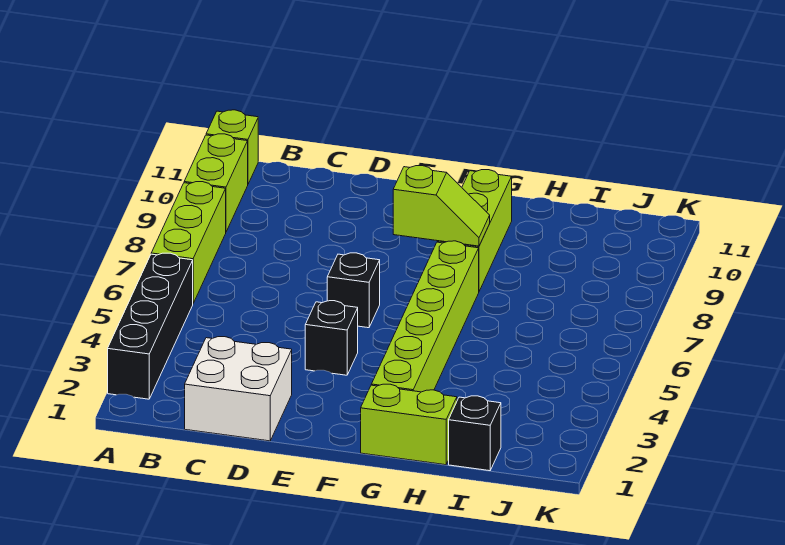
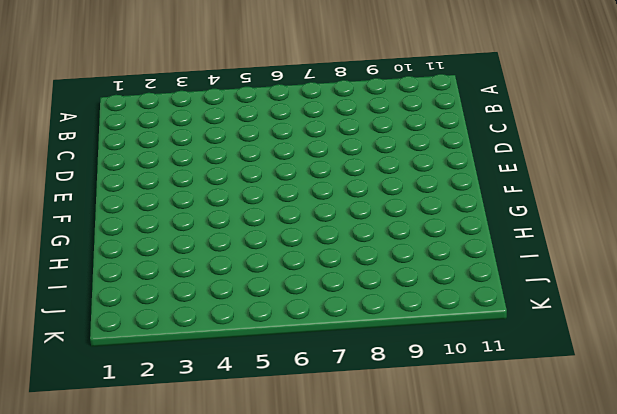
none -> black 1x4 brick [108,253,193,399]
none -> lime 1x3 brick [151,182,226,303]
none -> lime 1x2 brick [184,134,248,232]

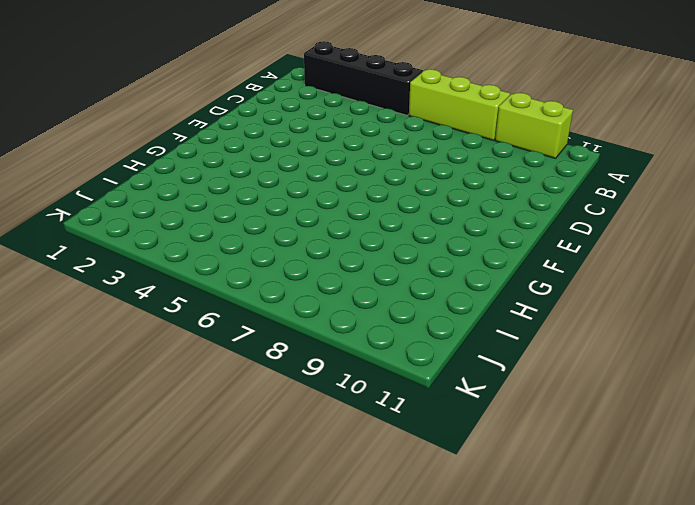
none -> lime 1x1 brick [206,110,258,184]
none -> white 2x2 brick [185,337,292,441]
none -> black 1x1 brick [305,301,358,375]

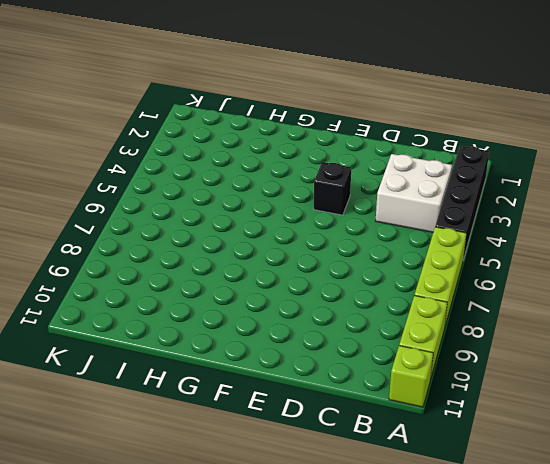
white 2x2 brick [376,154,452,232] -> white 2x2 brick moved to [185,337,292,441]
none -> black 1x1 brick [327,253,380,328]
none -> lime 1x2 brick [361,384,457,465]
none -> lime 1x6 brick [371,241,479,392]

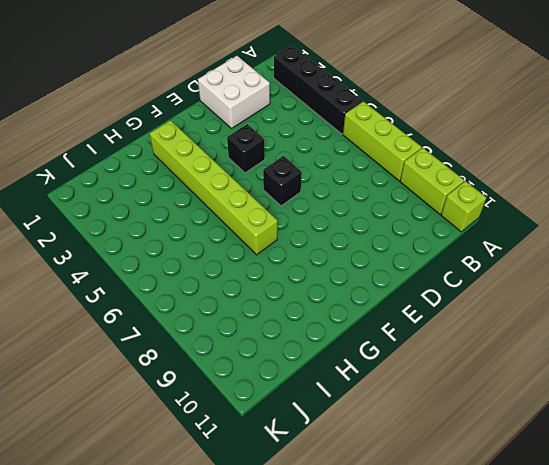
none -> lime 1x2 brick [361,384,457,465]
none -> lime 1x3 brick [437,170,512,291]
none -> black 1x1 brick [449,396,501,471]

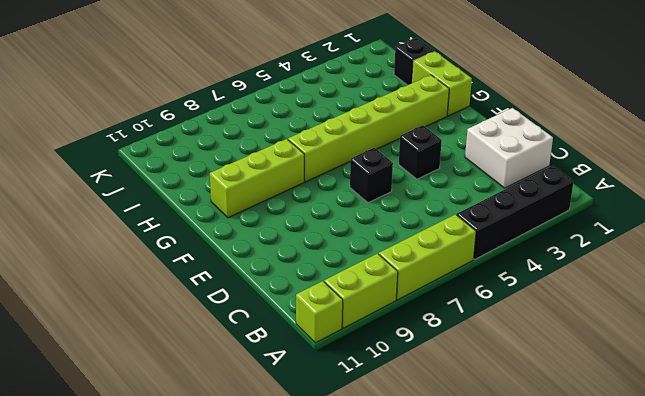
none -> lime 1x2 slope [393,166,490,246]

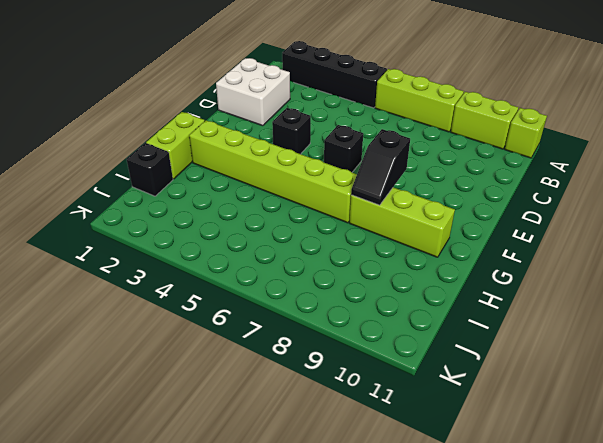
black 1x2 slope [351,129,410,205] -> lime 1x2 slope [393,166,490,246]

